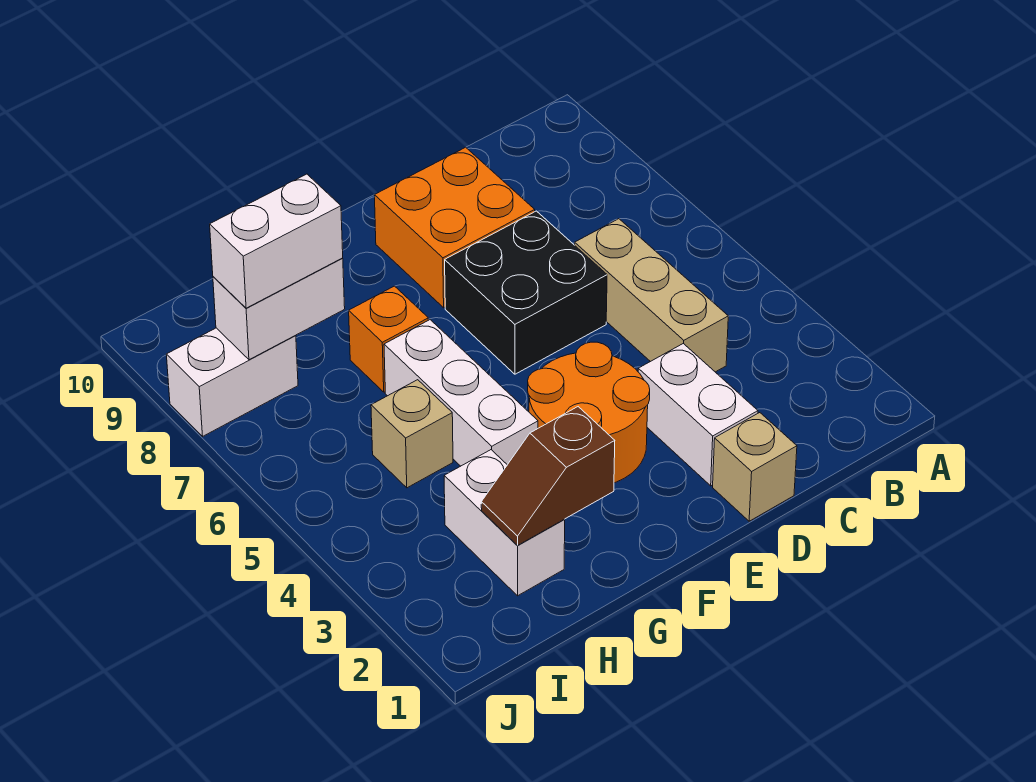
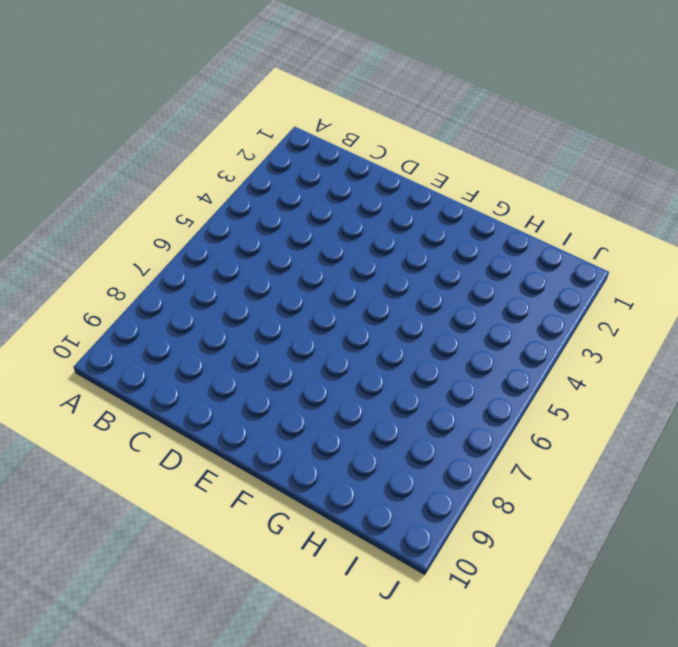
none -> tan 1x3 brick [575,219,728,372]
none -> tan 1x1 brick [713,413,797,521]
none -> white 1x2 brick [638,343,758,486]

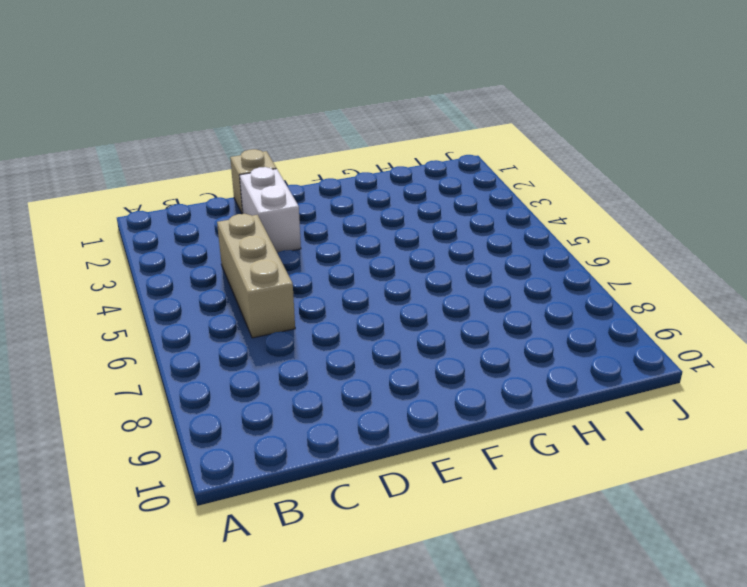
none -> black 2x2 brick [445,211,607,374]
none -> orange 2x2 brick [374,147,535,308]
none -> orange 2x2 round brick [528,342,650,483]

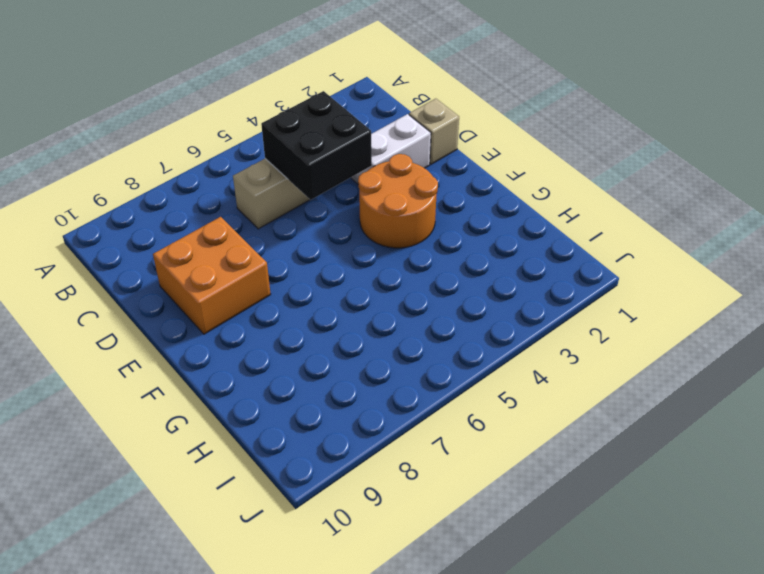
black 2x2 brick [261,91,372,200] -> black 2x2 brick moved to [445,211,607,374]
none -> white 1x3 brick [384,320,538,466]
none -> orange 1x1 brick [349,286,428,392]
none -> white 1x2 brick [444,450,565,596]

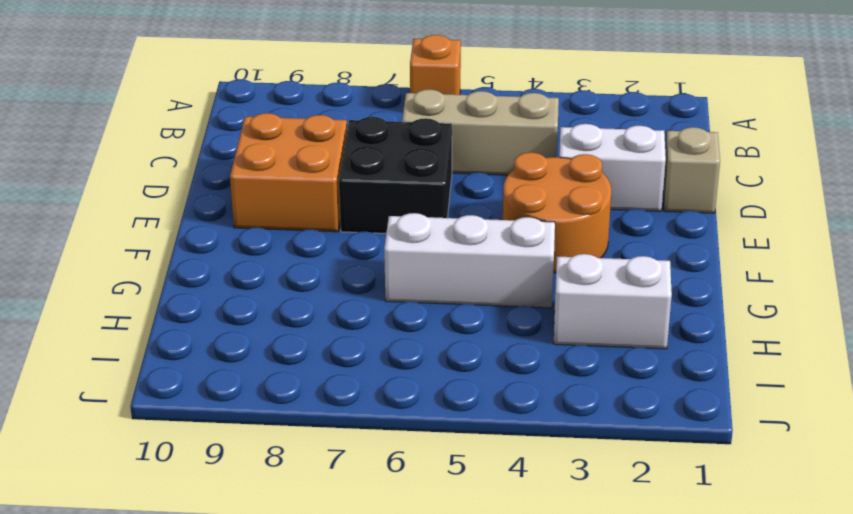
orange 1x1 brick [410,35,461,95] -> orange 1x1 brick moved to [349,286,428,392]
none -> tan 1x1 brick [371,380,453,488]
none -> white 1x2 brick [166,328,298,436]
none -> brown 1x2 slope [481,407,615,545]

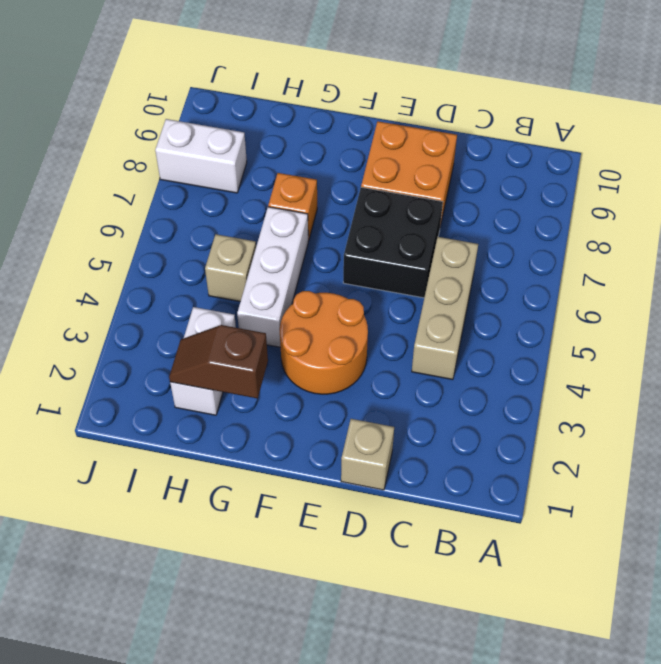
none -> white 1x2 brick [638,343,758,486]
none -> white 1x2 brick [213,258,345,360]
none -> white 1x2 brick [210,174,343,308]

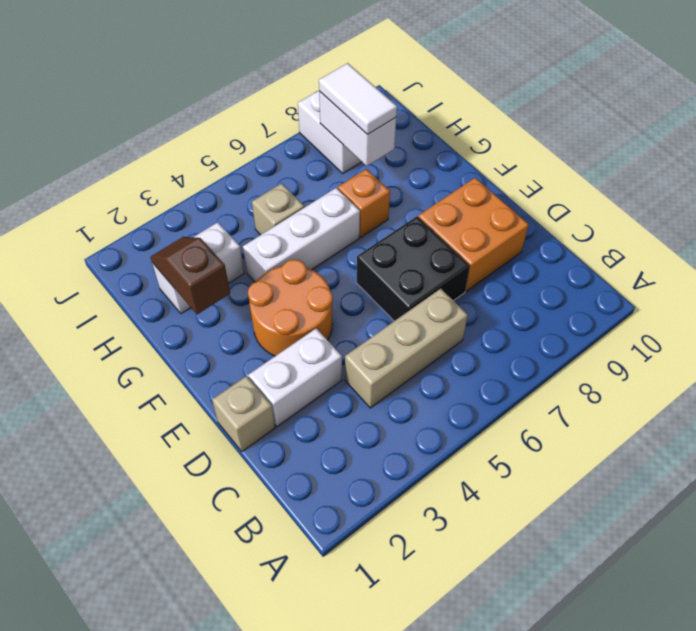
white 1x2 tile [319,63,397,135] -> white 1x2 brick [210,174,343,308]

